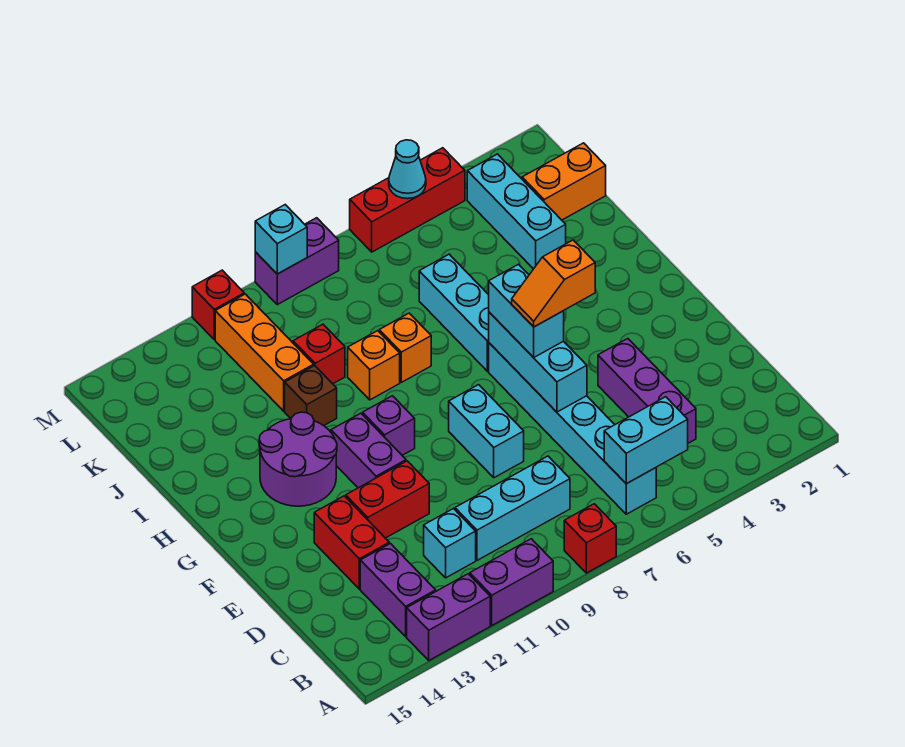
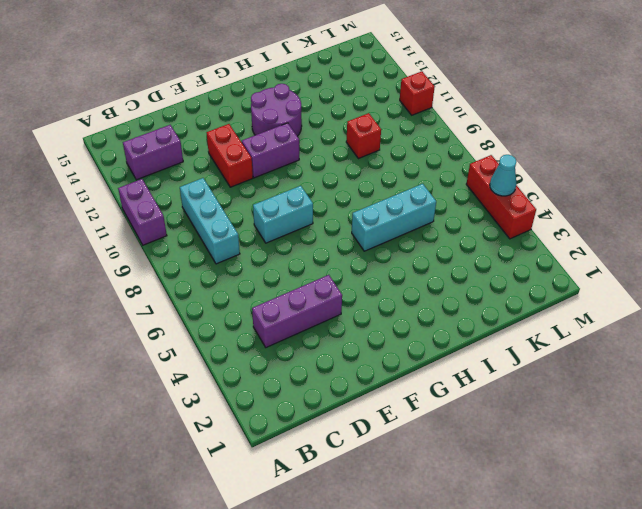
none -> red 1x1 brick [564,504,616,573]
none -> purple 1x2 brick [407,574,490,660]
none -> cyan 1x6 brick [489,343,656,514]
none -> cyan 1x1 brick [424,509,476,578]

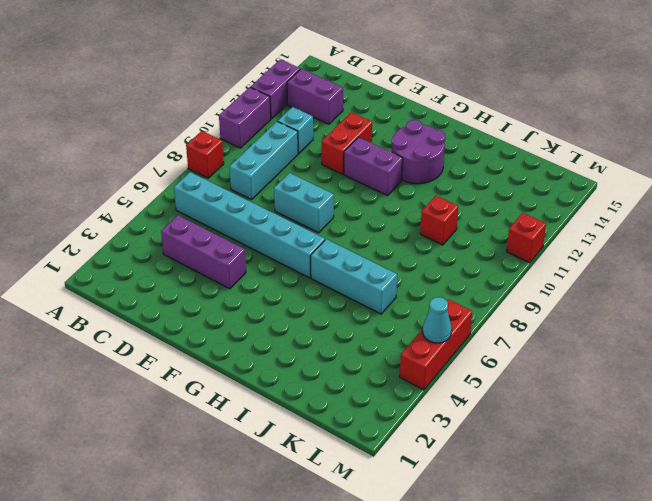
none -> red 1x2 brick [314,496,389,589]
none -> purple 1x1 brick [363,396,415,455]
none -> orange 1x1 brick [379,313,431,382]
none -> orange 1x1 brick [348,331,400,400]

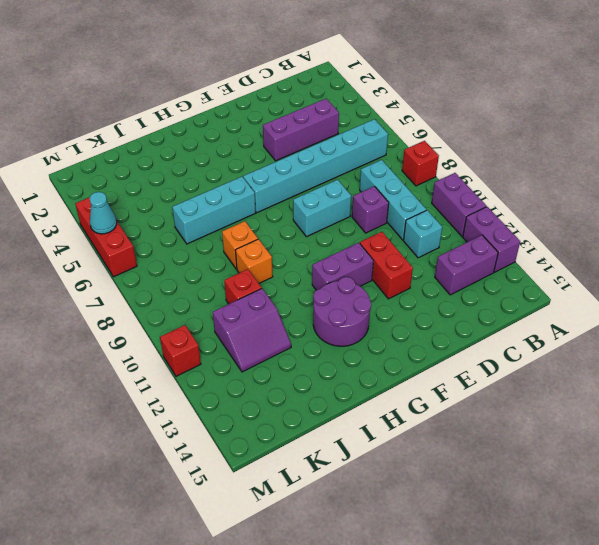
purple 1x1 brick [352,186,389,233] -> purple 1x1 brick moved to [363,396,415,455]
purple 2x2 slope [213,289,291,372] -> orange 1x3 brick [215,294,314,411]
none -> red 1x2 brick [314,496,389,589]
none -> brown 1x1 brick [285,366,337,426]
none -> cyan 1x3 brick [467,154,566,269]
none -> orange 1x2 brick [522,143,606,220]

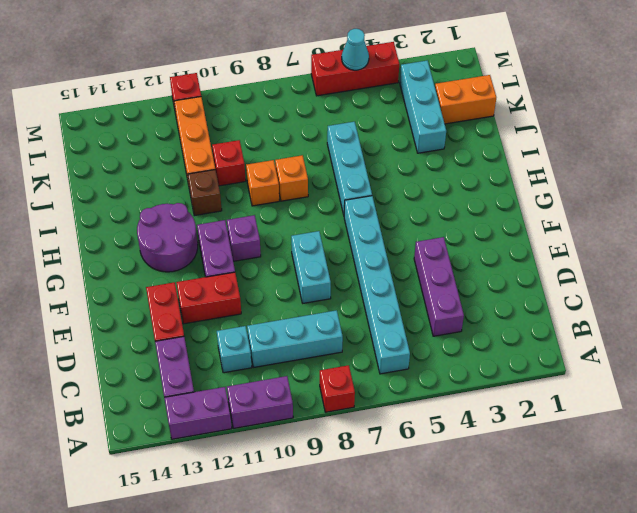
none -> purple 1x2 brick [255,218,339,305]
none -> cyan 1x2 brick [604,397,688,484]
none -> cyan 1x3 brick [489,312,587,412]
none -> cyan 1x1 brick [255,205,307,274]

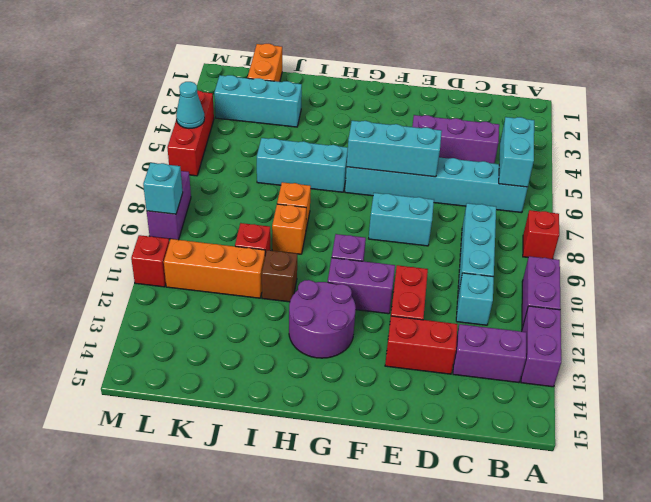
none -> cyan 1x2 brick [489,264,564,358]
none -> orange 1x2 slope [512,240,595,327]

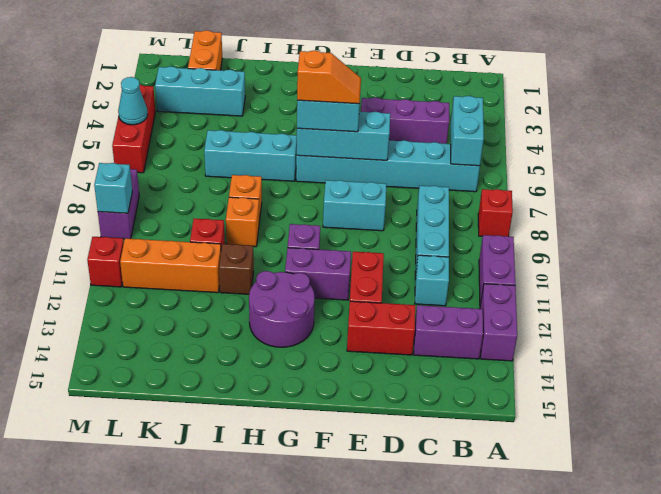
orange 1x2 slope [297,50,361,104] -> orange 1x2 slope turned to [512,240,595,327]

